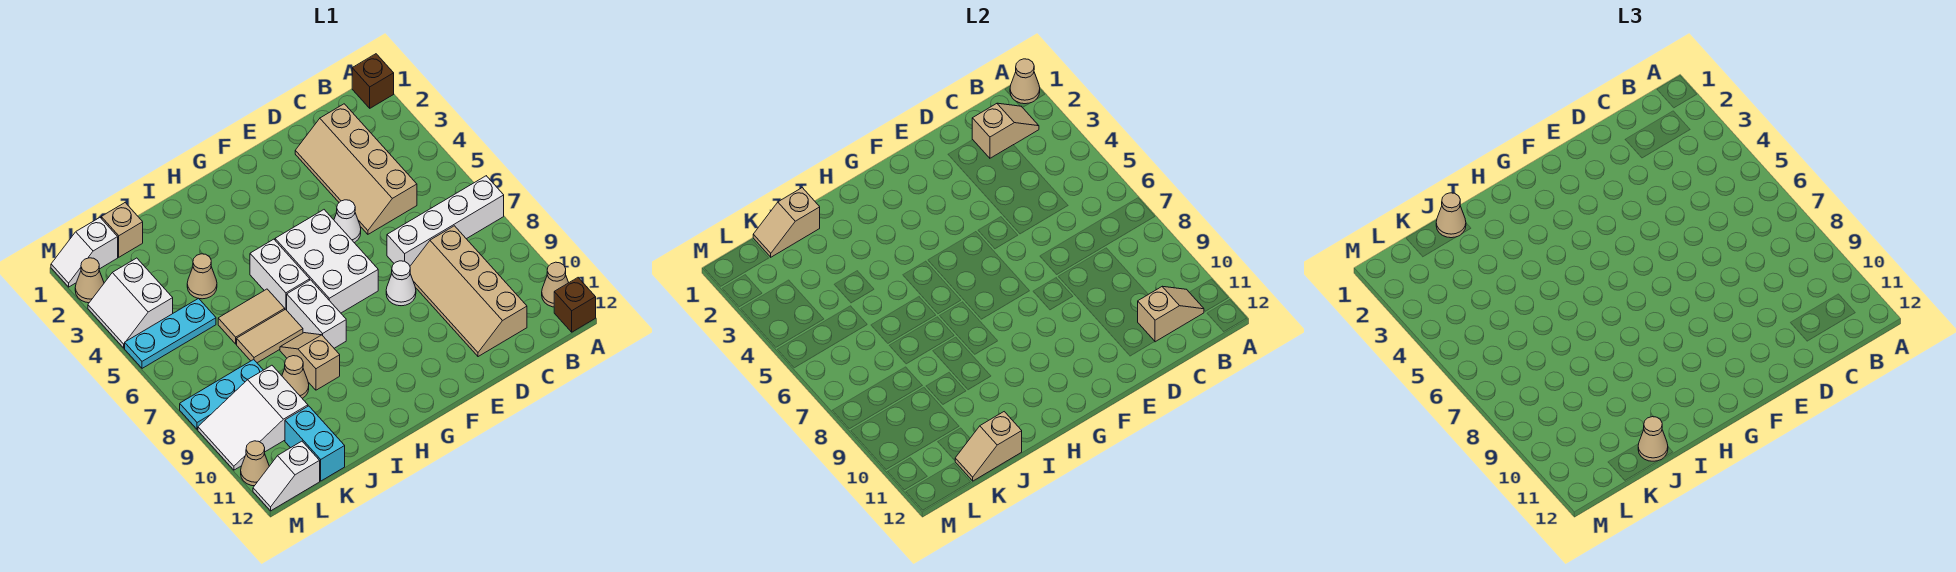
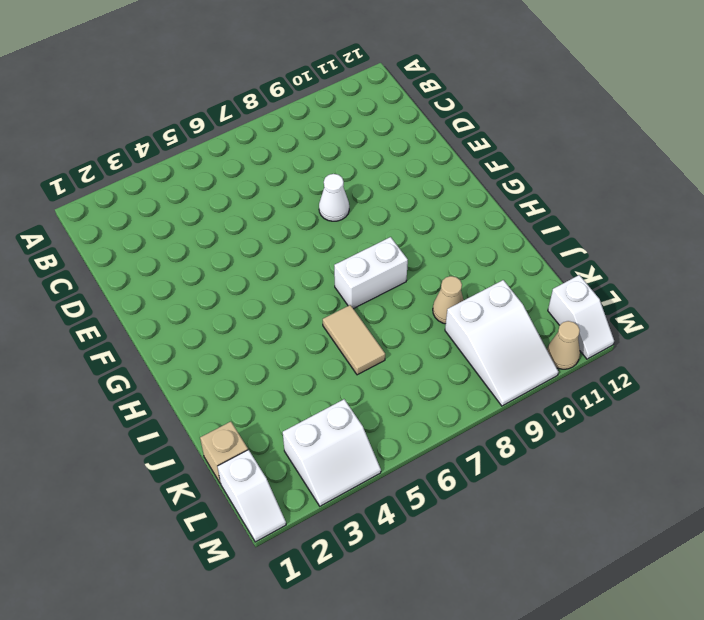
none -> brown 1x1 brick [352,54,394,108]
none -> white 1x4 brick [387,176,504,266]
none -> tan 1x1 cone [542,262,569,307]
none -> brown 1x1 brick [554,278,596,332]

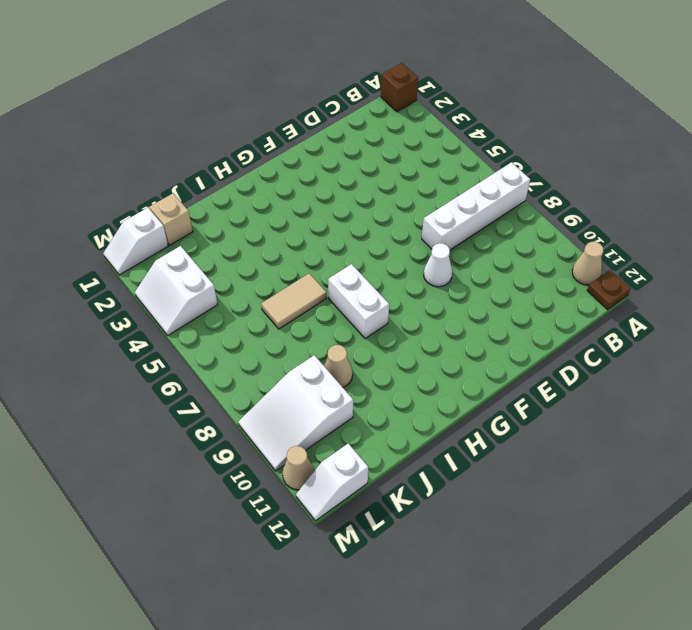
brown 1x1 plate [587,270,630,310] -> brown 1x1 brick [554,278,596,332]
none -> tan 2x4 slope [295,104,417,234]
none -> tan 2x4 slope [410,226,527,357]
none -> white 1x1 cone [334,200,361,243]
none -> white 2x3 brick [275,210,378,313]

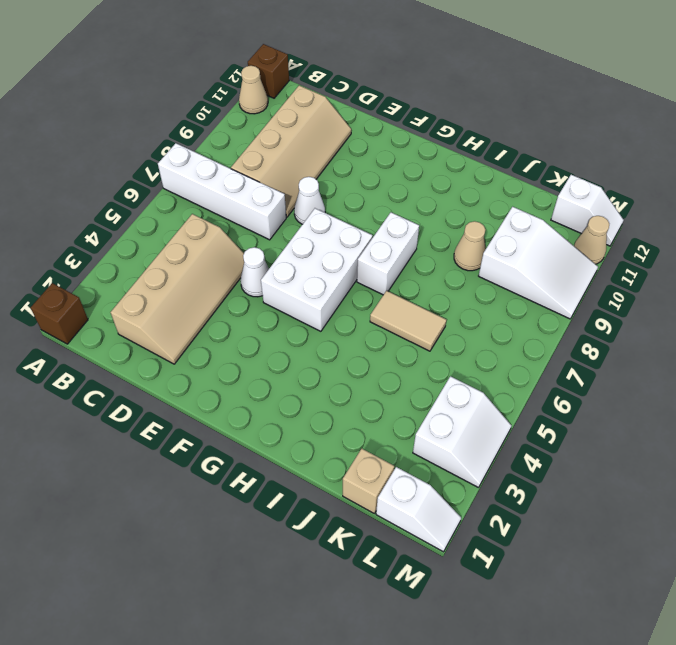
none -> white 1x2 brick [250,239,310,310]
none -> tan 1x2 tile [237,309,303,363]
none -> tan 1x2 slope [280,333,340,390]
none -> tan 1x1 cone [187,254,217,299]

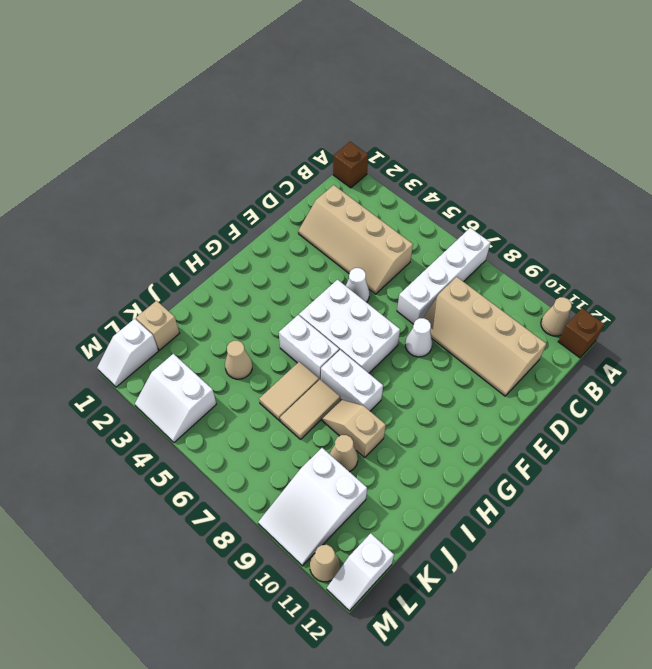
none -> cyan 1x3 plate [125,298,216,368]
none -> cyan 1x3 plate [180,359,263,429]
none -> cyan 1x2 brick [285,406,345,481]
none -> tan 1x1 cone [75,258,104,303]

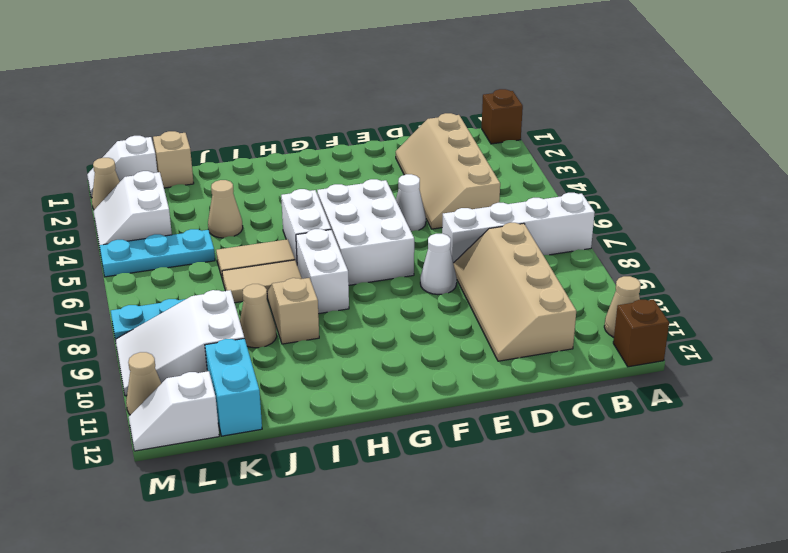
none -> tan 1x1 cone [1010,59,1040,104]
none -> tan 1x2 slope [972,103,1039,158]
none -> tan 1x2 slope [1138,286,1204,342]
none -> tan 1x2 slope [753,188,820,257]

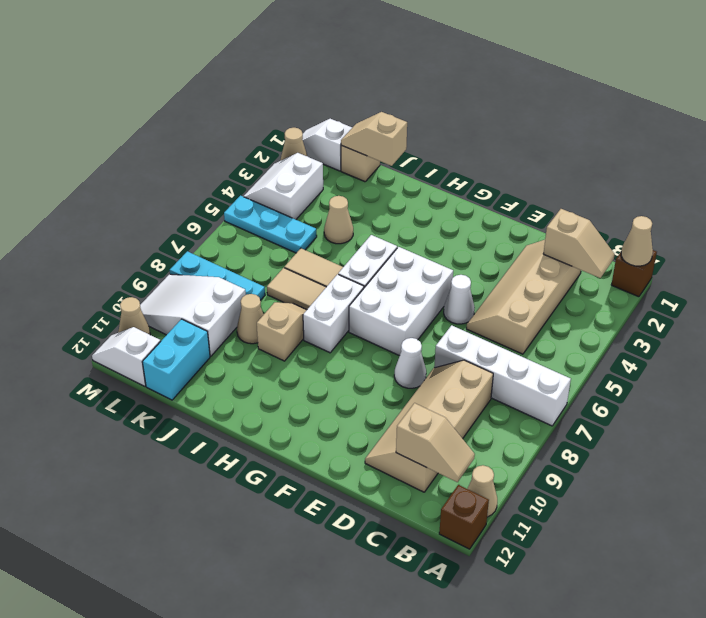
none -> tan 1x2 slope [955,412,1022,481]
none -> tan 1x1 cone [1436,193,1466,238]
none -> tan 1x1 cone [1638,417,1668,461]

